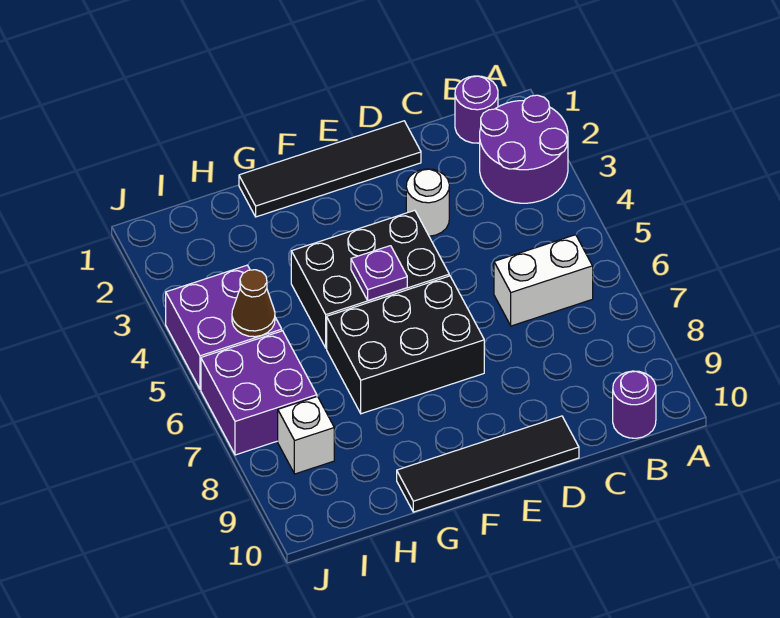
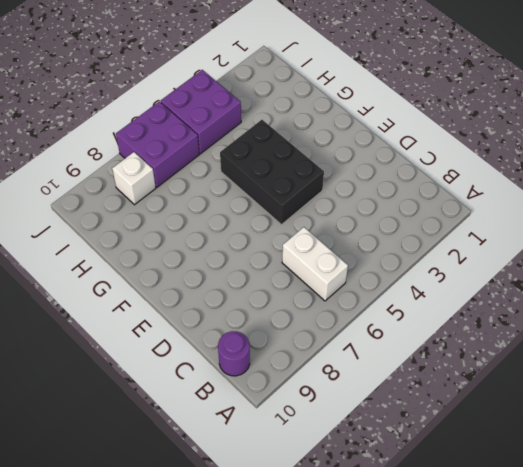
none -> purple 2x2 round brick [480,95,568,203]
none -> purple 1x1 round brick [455,76,498,143]
none -> black 1x4 tile [239,121,421,217]

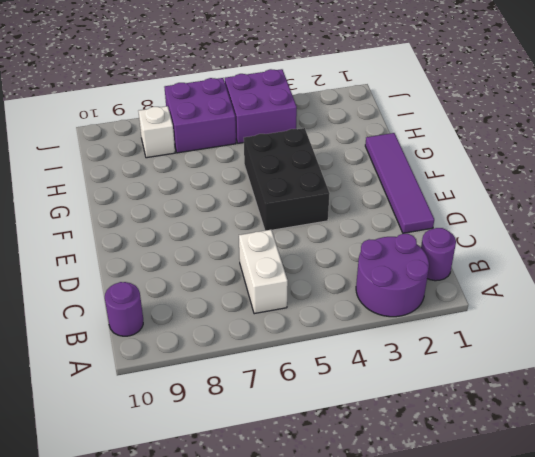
purple 1x4 tile [365,133,434,233] -> black 1x4 tile [239,121,421,217]
none -> white 1x1 round brick [406,169,449,236]
none -> black 1x4 tile [397,416,579,512]
none -> black 2x3 brick [327,276,484,414]

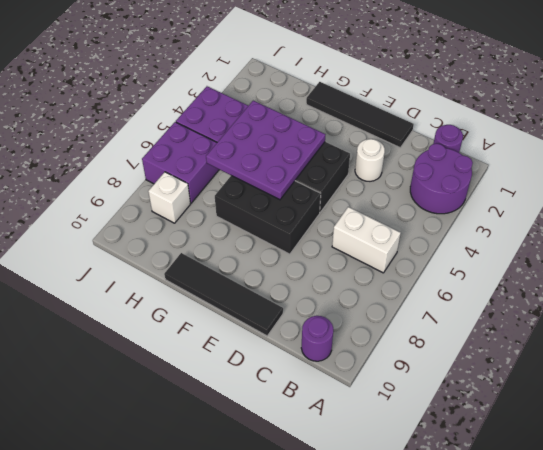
purple 3x3 plate [206,101,325,200] -> purple 1x1 plate [351,246,407,300]
none -> brown 1x1 cone [232,270,275,337]

